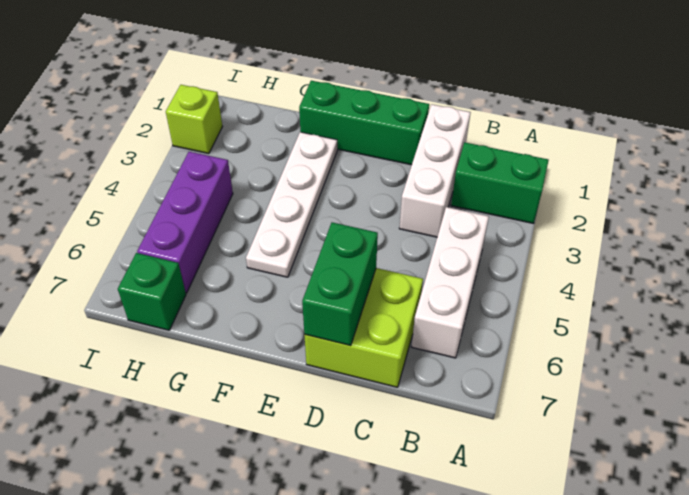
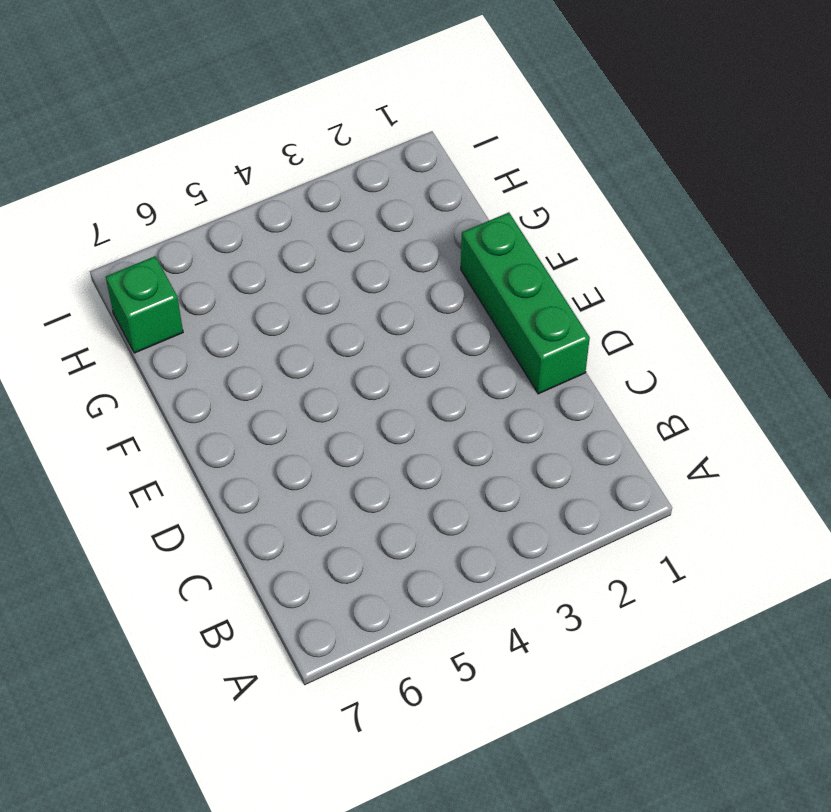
none -> green 1x2 brick [451,142,549,223]
none -> white 1x3 brick [411,207,489,358]

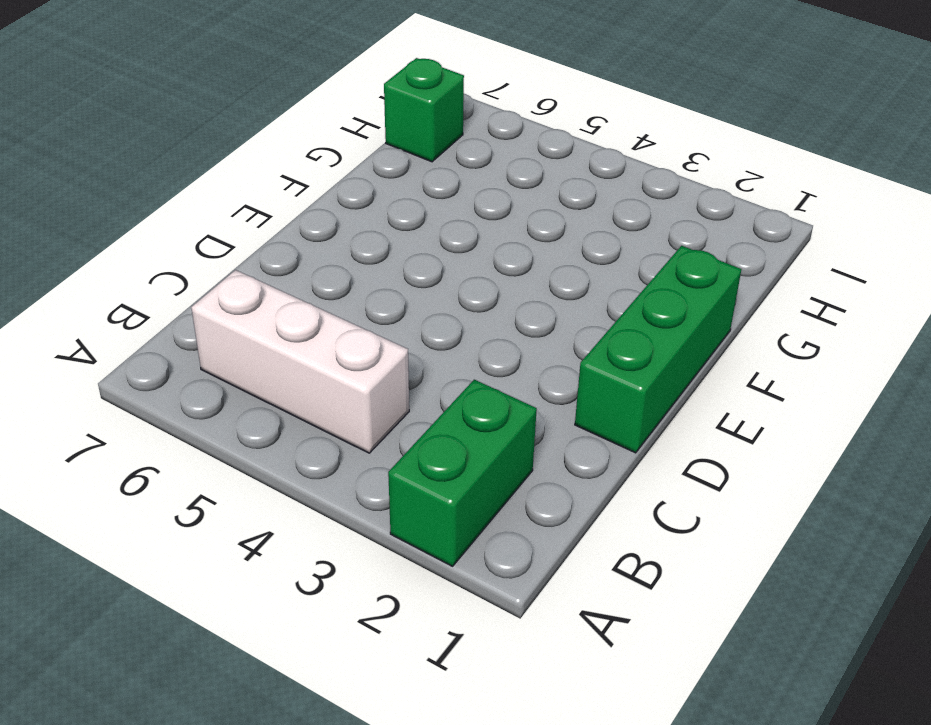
none -> white 1x3 brick [399,104,471,237]
none -> lime 2x2 brick [304,268,423,387]

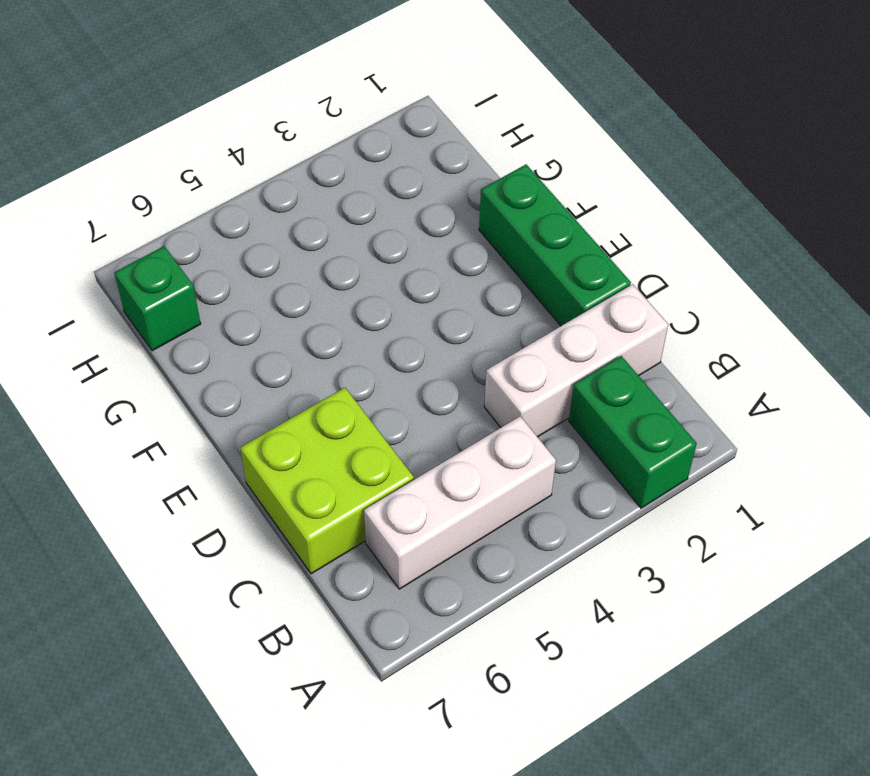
none -> white 1x4 plate [246,132,337,277]
none -> purple 1x3 brick [137,152,233,293]

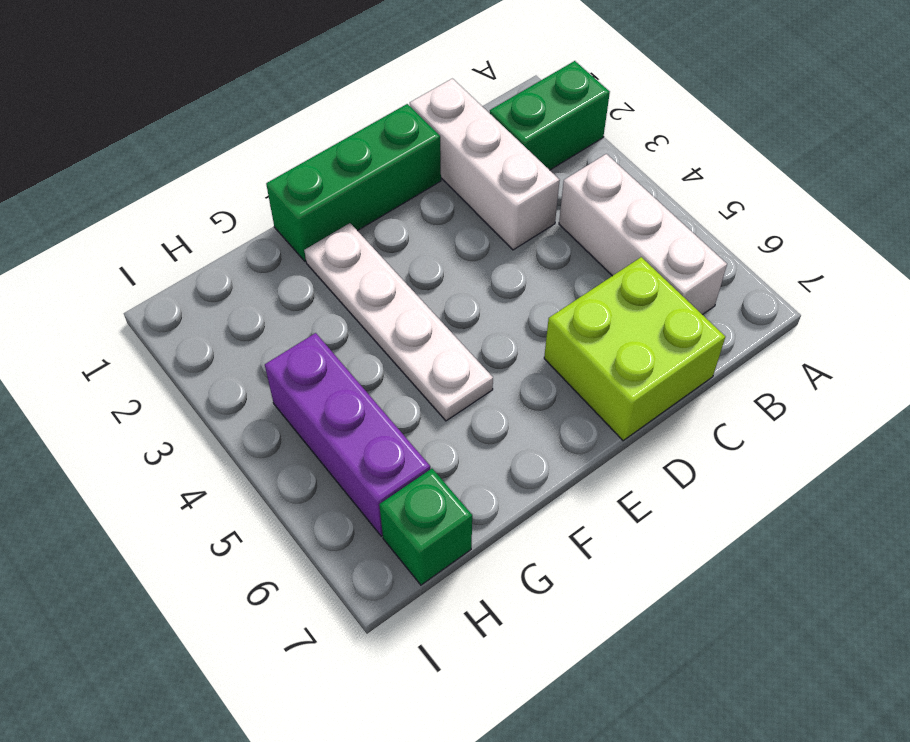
none -> lime 1x1 brick [166,85,222,154]
none -> green 1x2 brick [302,222,378,346]

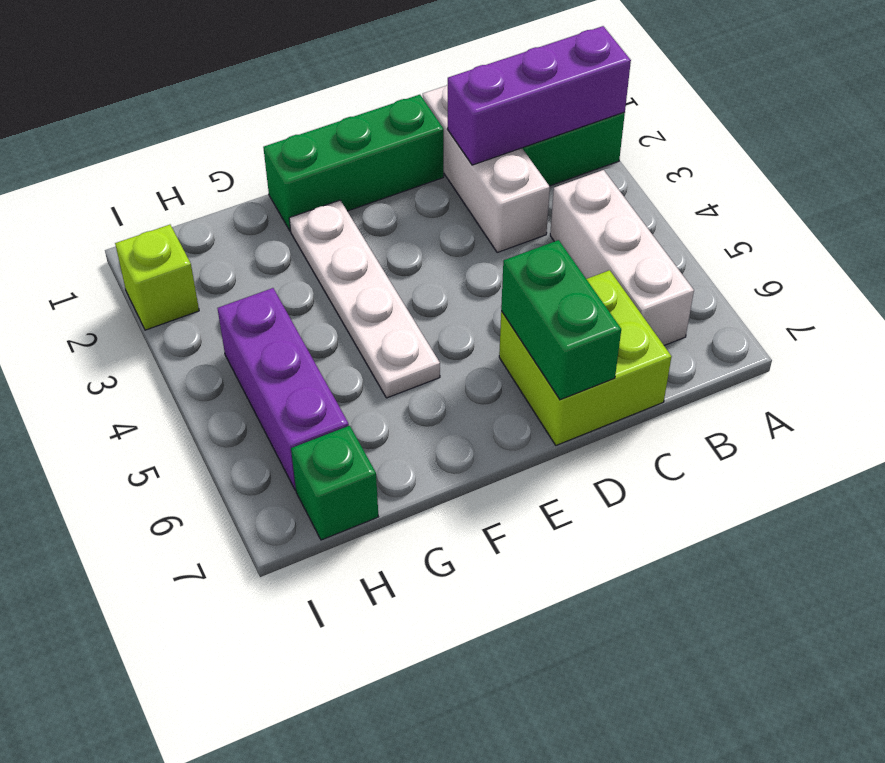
purple 1x3 brick [447,26,631,165] -> none

